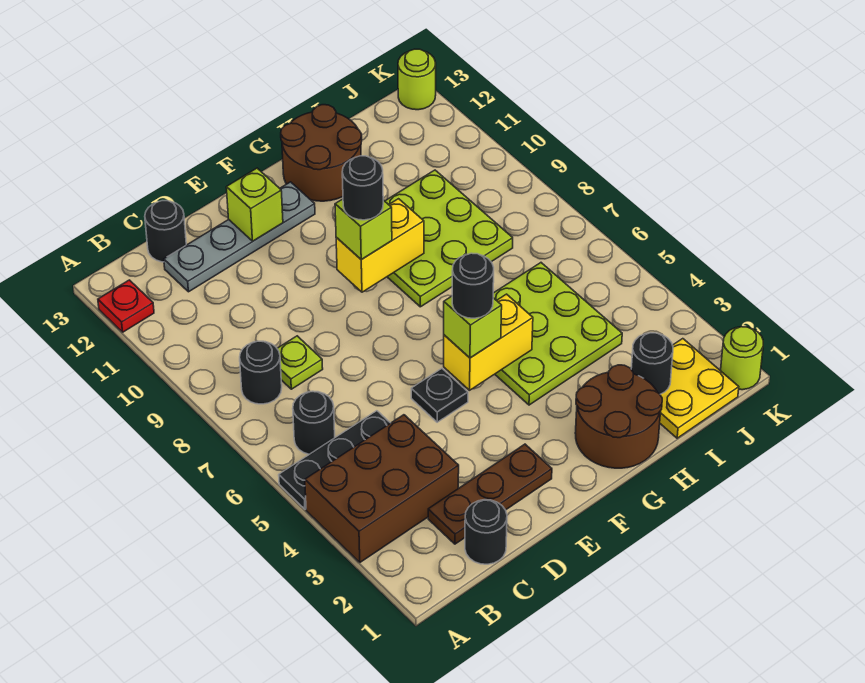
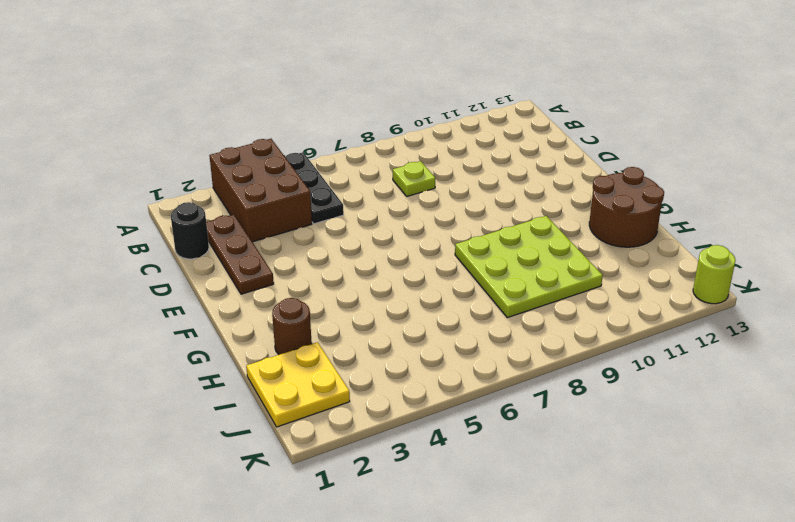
brown 1x1 round brick [272,298,312,355] -> brown 2x2 round brick [575,365,662,468]
none -> red 1x1 plate [98,280,154,332]
none -> black 1x1 round brick [293,391,335,454]
none -> black 1x1 round brick [240,341,282,404]

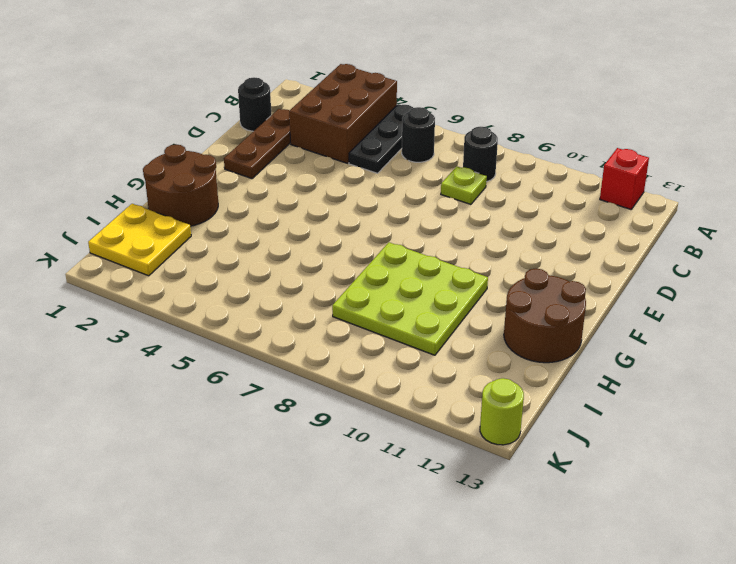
red 1x1 brick [600,148,649,209] -> red 1x1 plate [98,280,154,332]
none -> grey 1x4 plate [164,182,315,292]
none -> black 1x1 round brick [145,201,186,262]
none -> black 1x1 plate [411,369,468,422]

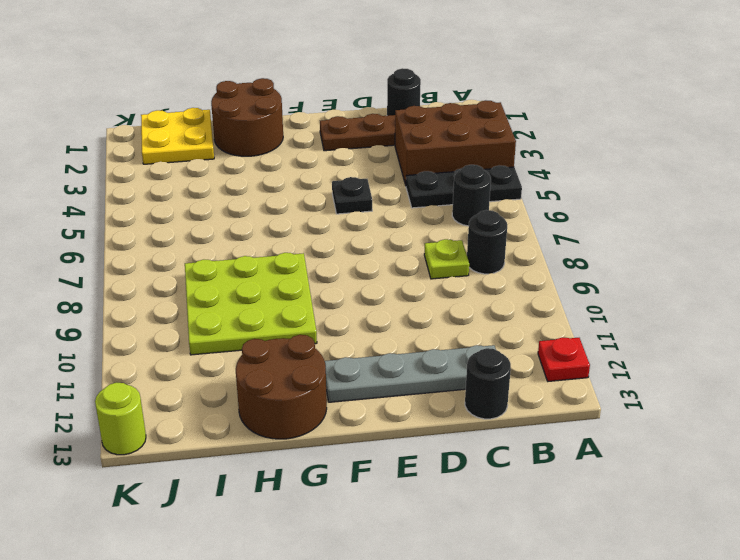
none -> lime 3x3 plate [493,263,622,405]
none -> lime 1x1 round brick [721,327,763,390]
none -> lime 1x1 brick [226,168,283,241]

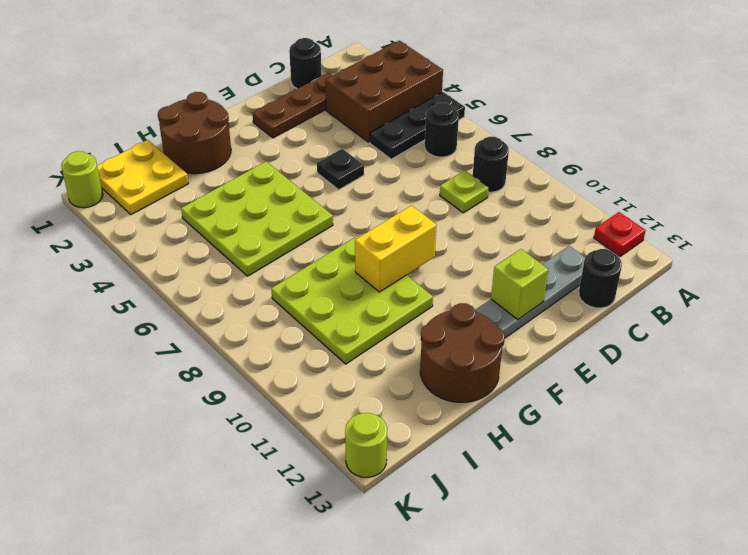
none -> yellow 1x2 brick [444,294,533,390]
none -> black 1x1 round brick [631,333,673,394]
none -> lime 1x1 brick [444,296,502,358]

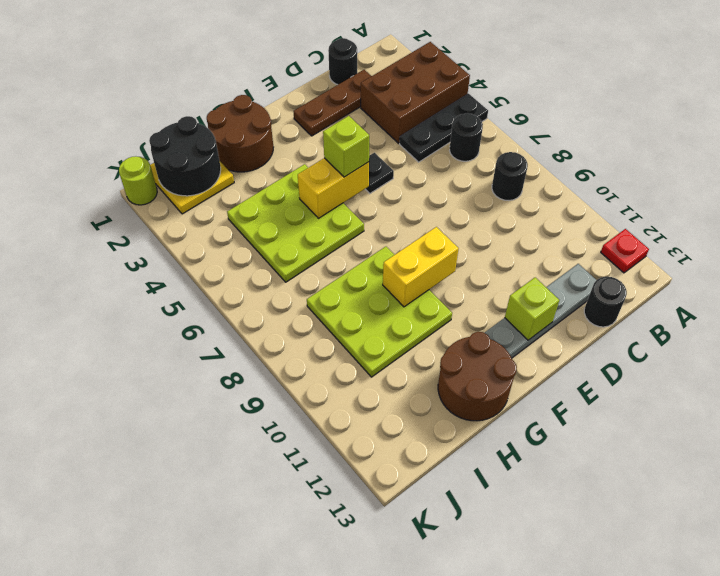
black 2x2 round brick [149,116,221,196] -> black 1x1 round brick [631,333,673,394]
none -> lime 1x1 plate [277,336,323,389]
none -> lime 1x1 round brick [398,49,436,110]
none -> lime 1x1 brick [335,199,392,260]

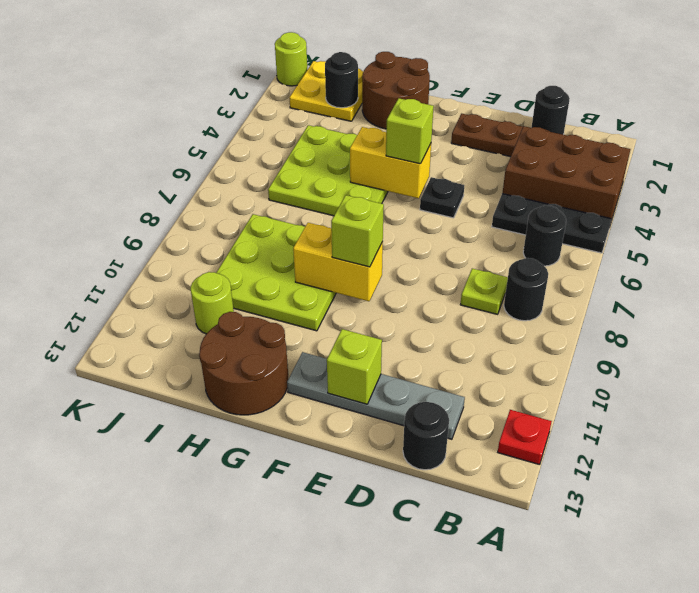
lime 1x1 round brick [191,272,234,334] -> lime 1x1 round brick moved to [398,49,436,110]
none -> black 1x1 round brick [452,253,494,318]
none -> black 1x1 round brick [342,156,383,220]

